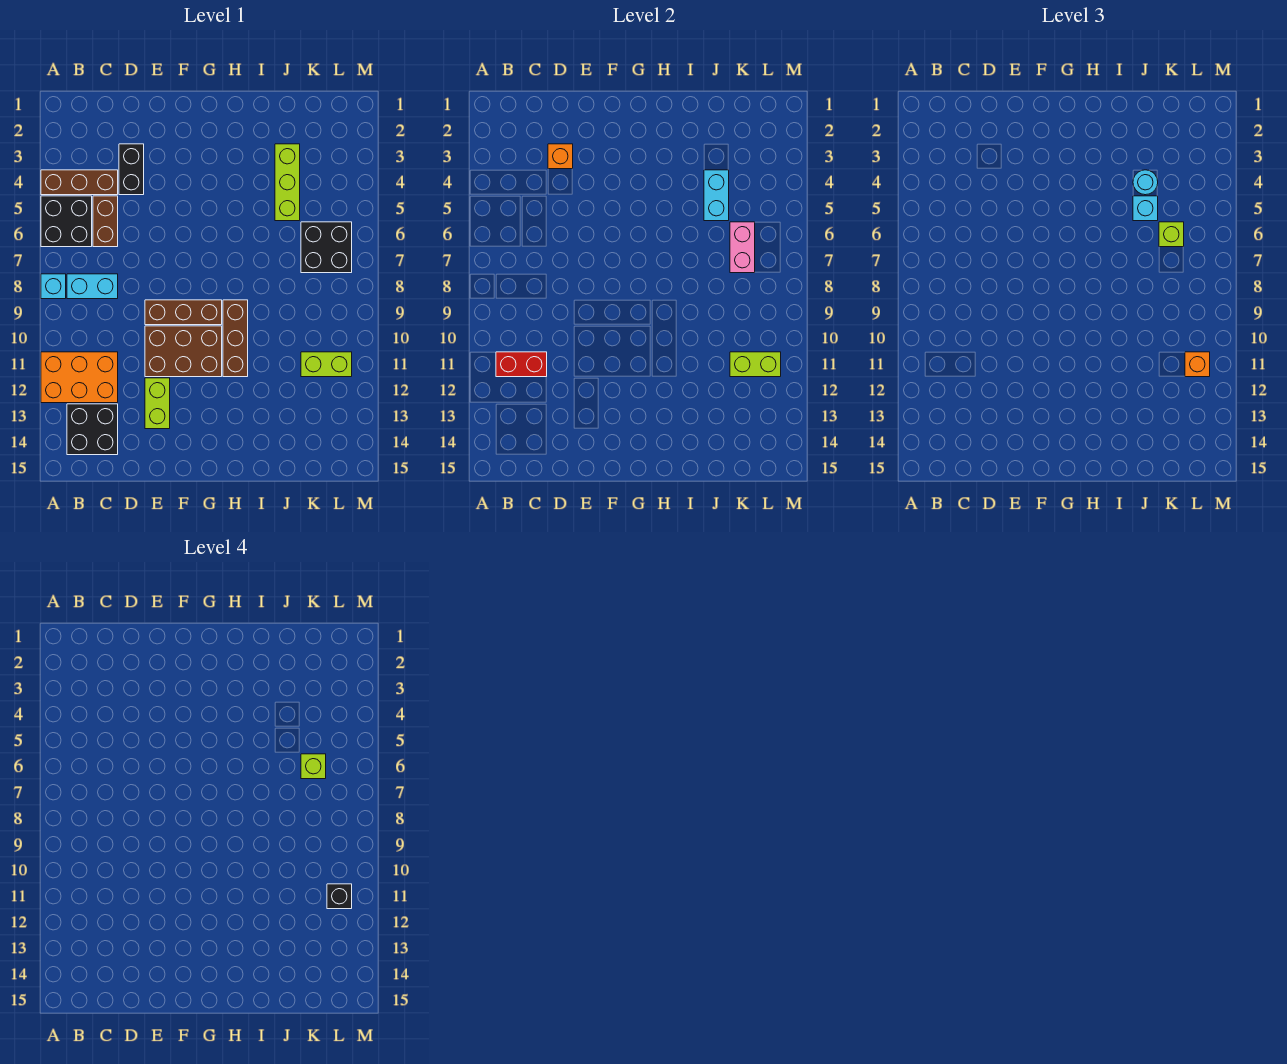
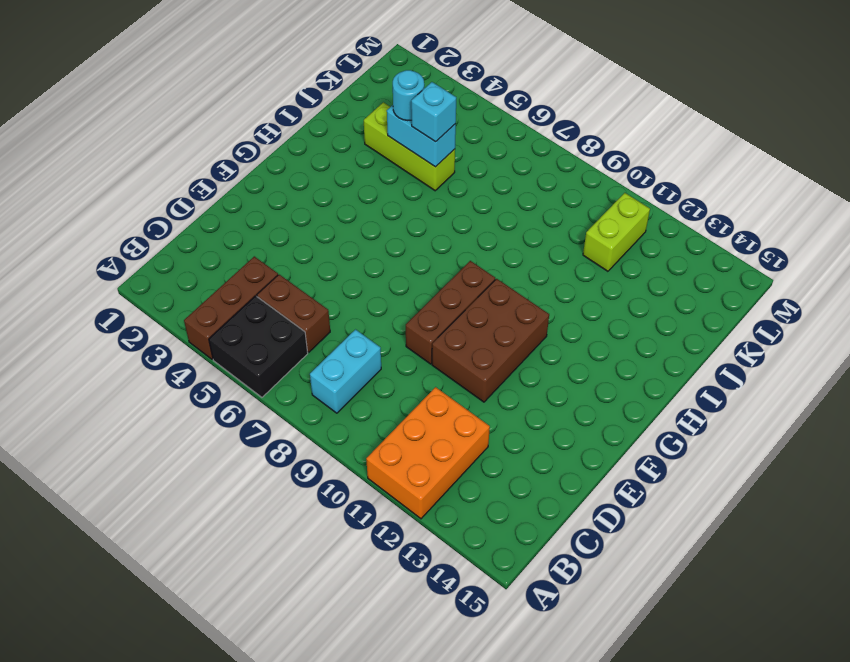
none -> cyan 1x1 brick [41,274,66,299]
none -> black 2x2 brick [67,404,118,455]
none -> black 1x2 brick [119,144,144,195]

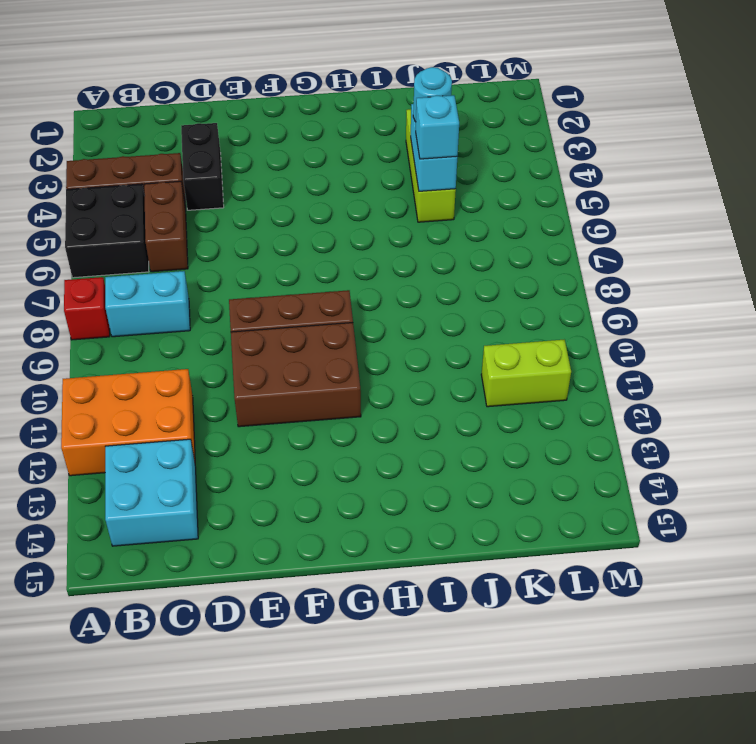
red 1x1 brick [64,277,110,340] -> cyan 1x1 brick [41,274,66,299]
cyan 2x2 brick [105,439,198,546] -> black 2x2 brick [67,404,118,455]
none -> lime 1x2 brick [145,378,170,429]
none -> brown 1x3 brick [223,300,248,377]
none -> black 2x2 brick [301,222,352,273]

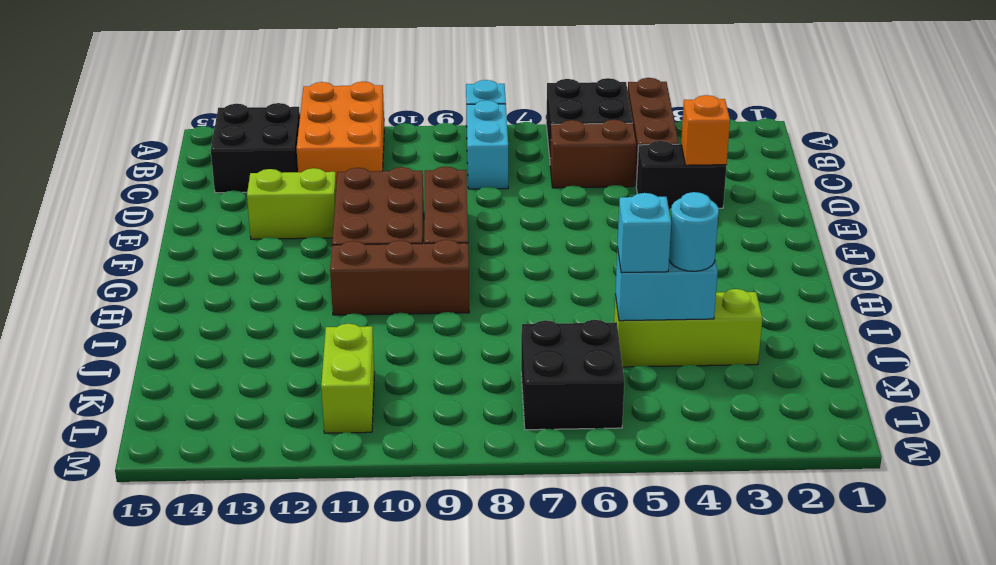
none -> red 1x2 brick [496,352,547,377]
none -> pink 1x2 brick [730,222,755,273]
none -> lime 1x2 brick [730,352,781,377]

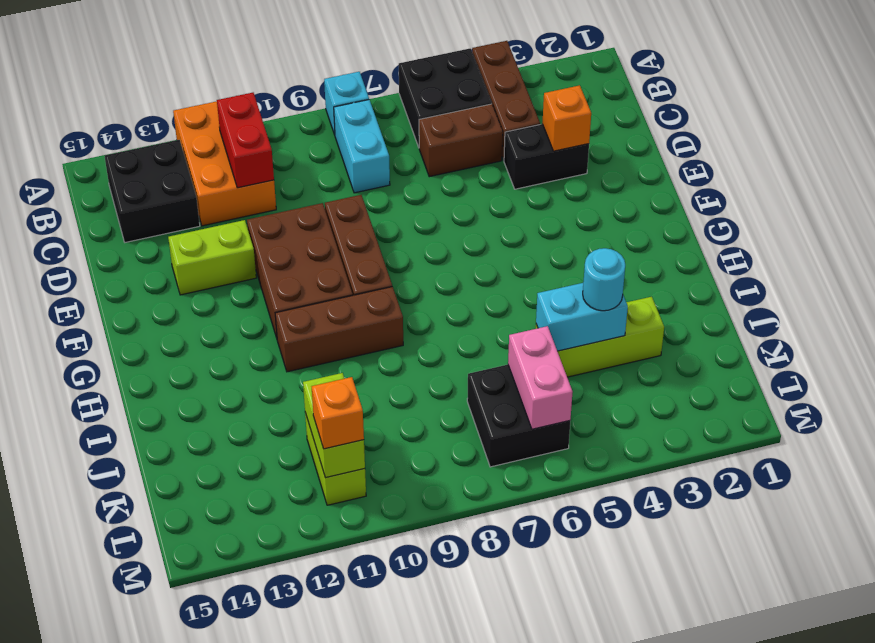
pink 1x2 brick [508,326,573,429] -> pink 1x2 brick turned to [730,222,755,273]
none -> cyan 1x1 brick [1133,196,1158,221]
none -> lime 1x1 brick [1159,222,1184,247]
none -> lime 1x1 brick [301,754,326,779]

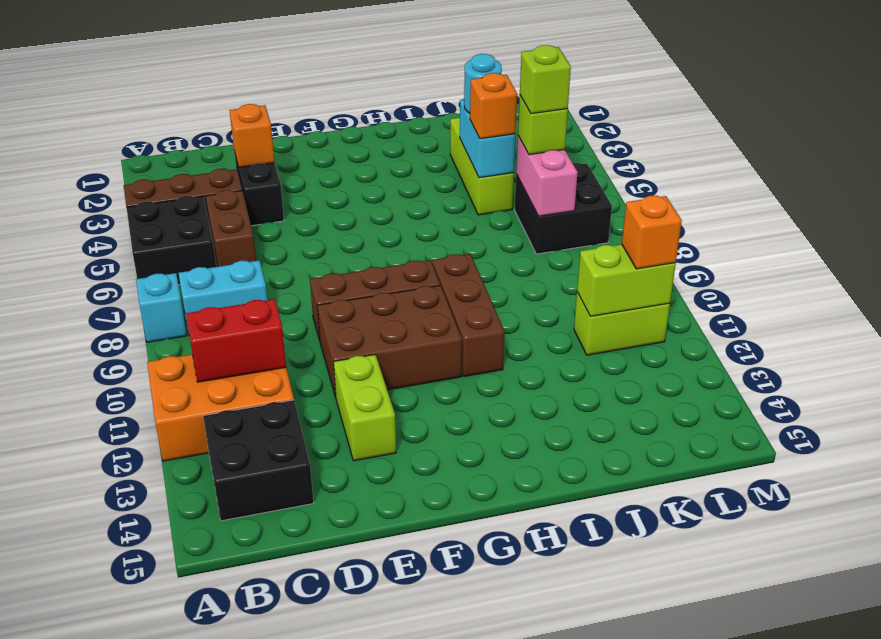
orange 1x1 brick [470,73,517,139] -> cyan 1x1 brick [1133,196,1158,221]
none -> black 1x1 brick [327,884,352,909]

